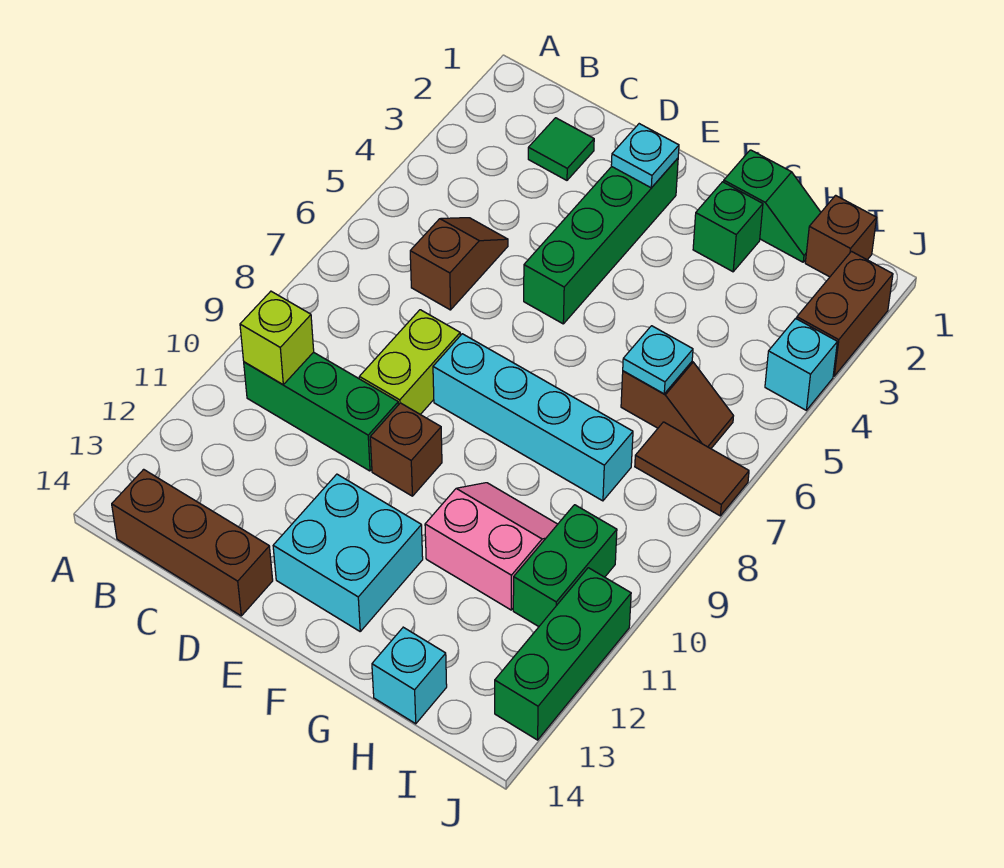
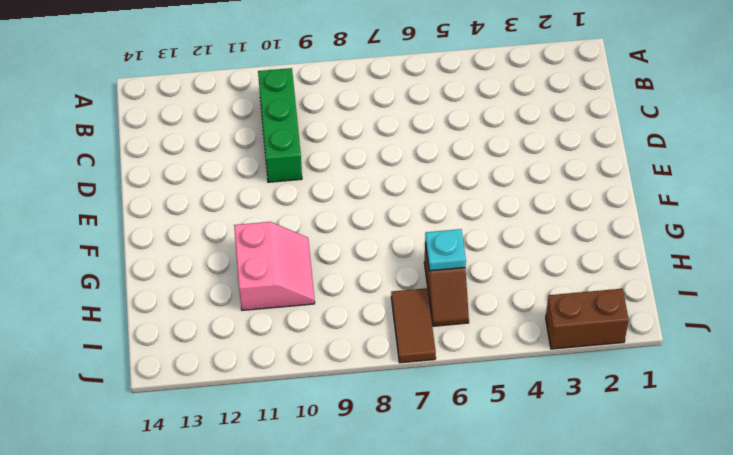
none -> brown 1x3 brick [112,469,273,616]
none -> green 1x1 tile [528,118,594,180]
none -> brown 1x2 slope [410,218,508,310]

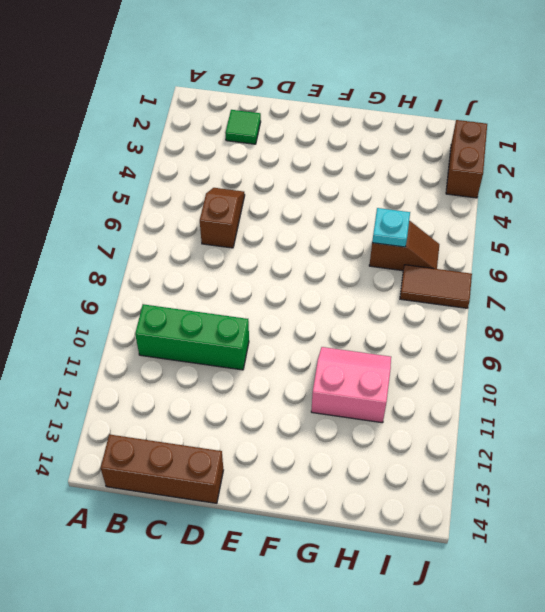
none -> lime 1x2 brick [359,310,460,414]
none -> green 1x4 brick [524,158,678,324]
none -> cyan 1x4 brick [433,334,633,501]

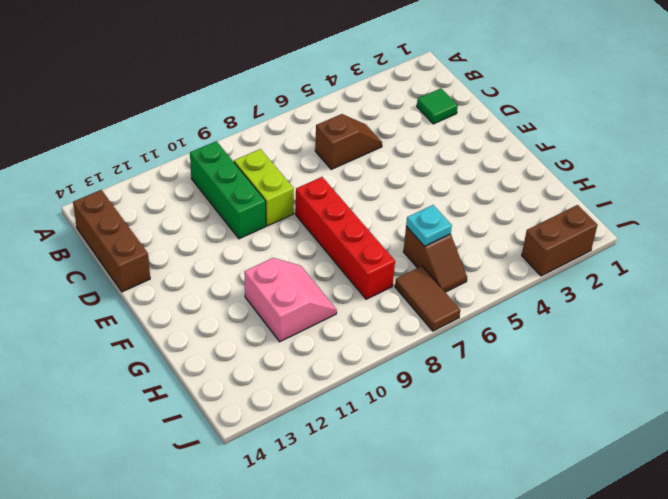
lime 1x2 brick [234,149,294,226] -> lime 1x2 brick turned to [359,310,460,414]
red 1x4 brick [295,177,395,299] -> cyan 1x4 brick [433,334,633,501]
none -> green 1x4 brick [524,158,678,324]
none -> brown 1x1 brick [370,403,442,496]
none -> cyan 2x2 brick [273,474,423,631]

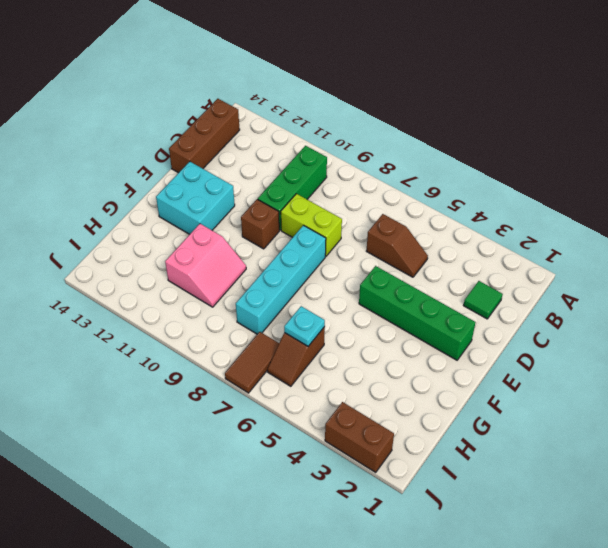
none -> green 1x2 slope [724,150,821,262]
none -> green 1x1 brick [693,182,763,272]
none -> cyan 1x1 brick [372,627,447,724]

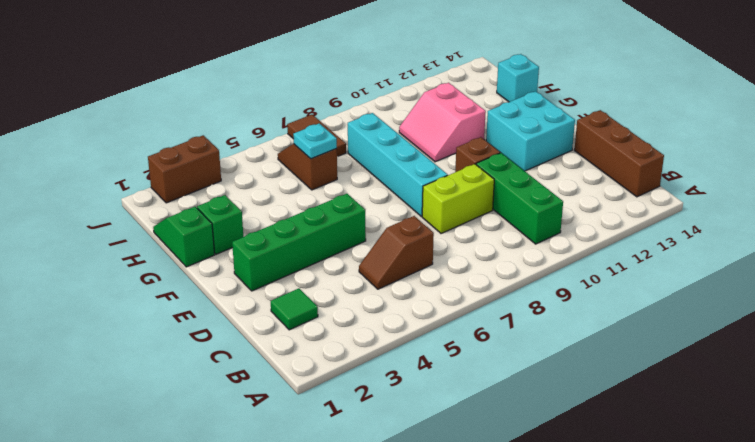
none -> brown 1x1 brick [805,195,876,277]
none -> green 1x2 brick [513,505,617,627]
none -> cyan 1x1 brick [765,319,837,410]

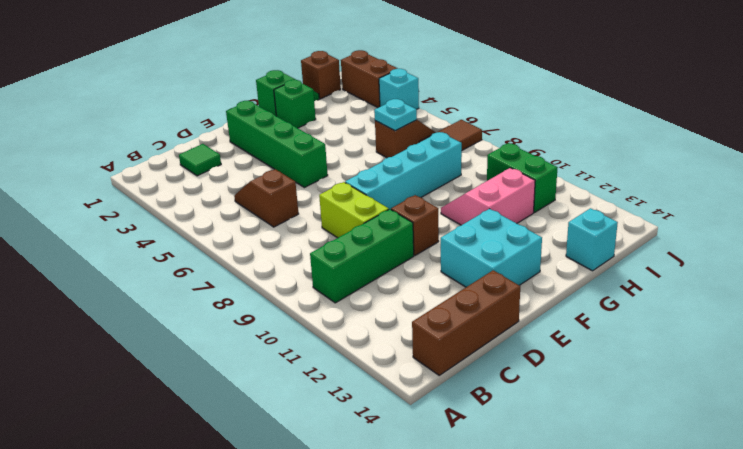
none -> green 1x3 brick [495,568,631,740]
none -> lime 1x1 brick [240,291,314,385]
none -> cyan 1x1 plate [611,124,679,188]

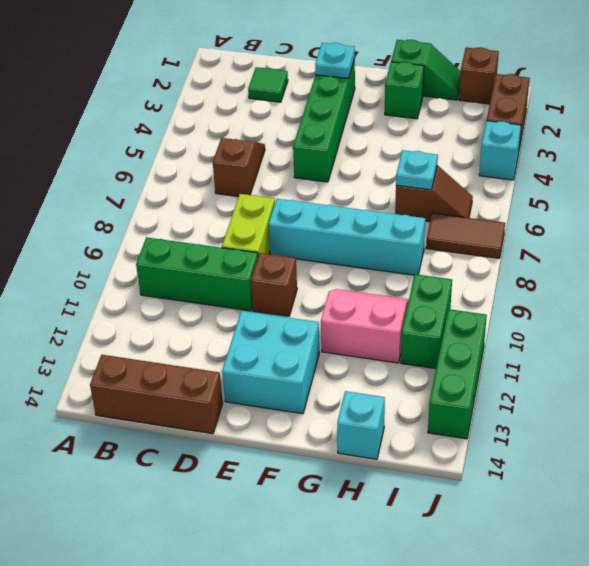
none -> lime 1x1 brick [240,291,314,385]

